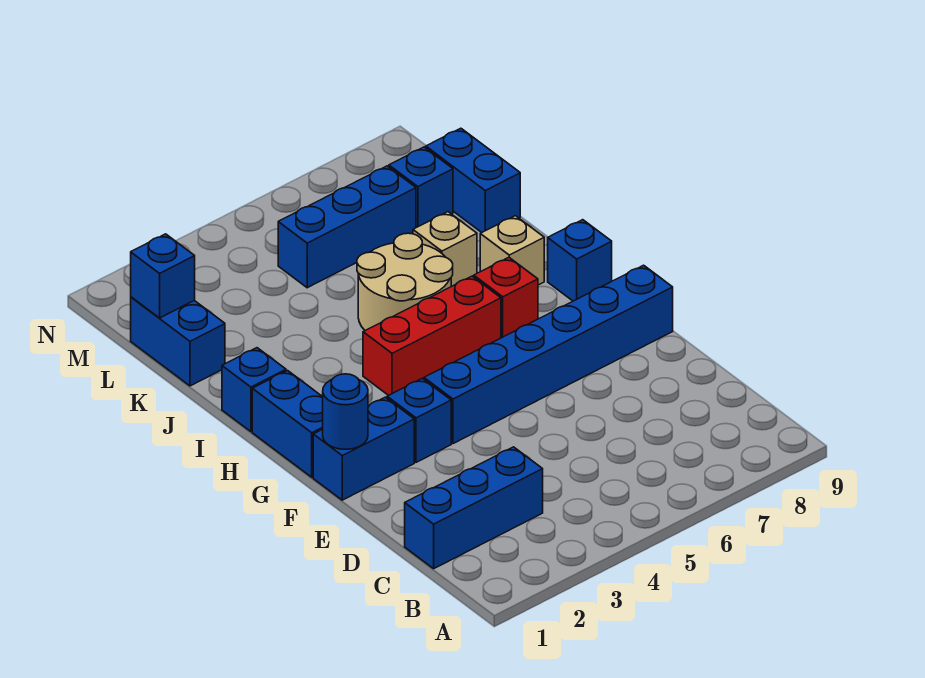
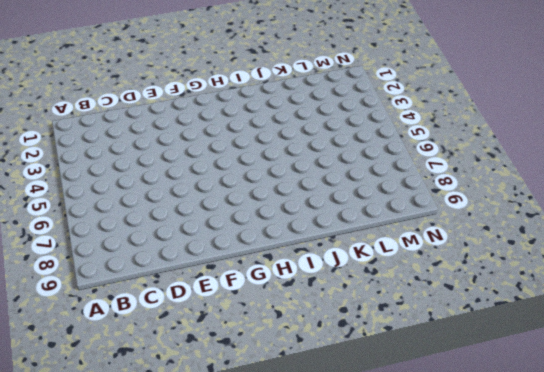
none -> blue 1x3 brick [405,447,543,569]
none -> blue 1x2 brick [313,397,414,500]
none -> blue 1x1 brick [387,379,451,462]

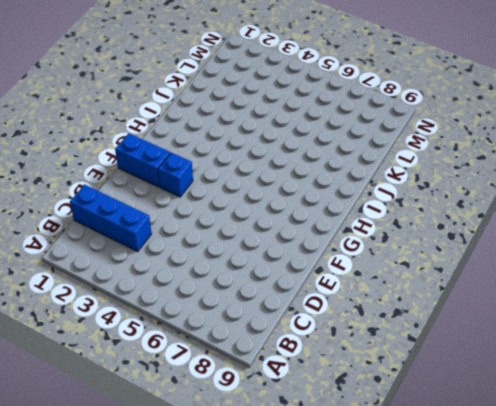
none -> blue 1x6 brick [424,265,673,444]
none -> blue 1x2 brick [252,371,323,477]
none -> red 1x3 brick [363,276,501,395]

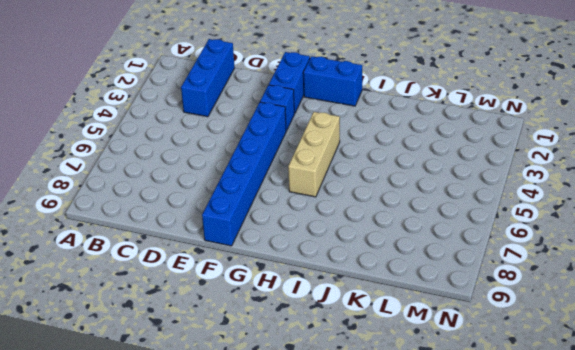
tan 1x3 brick [288,112,340,197] -> red 1x3 brick [363,276,501,395]
none -> red 1x1 brick [474,257,538,338]
none -> blue 1x1 brick [548,220,612,301]
none -> blue 1x1 brick [222,348,286,432]

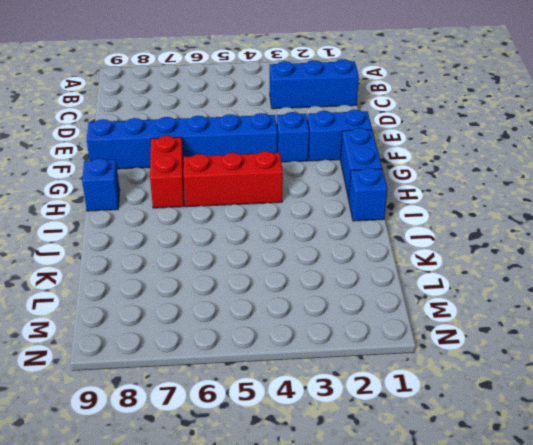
red 1x2 brick [150,136,184,208] -> red 1x1 brick [474,257,538,338]
none -> tan 2x2 round brick [357,233,453,331]
none -> tan 1x1 brick [480,216,544,285]
none -> tan 1x1 brick [413,212,477,286]

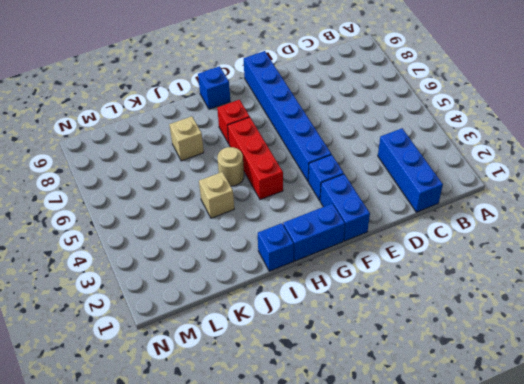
tan 1x1 round brick [217,147,244,186] -> tan 2x2 round brick [357,233,453,331]
tan 1x1 brick [199,172,234,218] -> tan 1x1 brick moved to [480,216,544,285]
none -> blue 1x2 brick [131,297,225,386]
none -> blue 1x2 brick [426,128,520,232]
none -> blue 1x3 brick [278,166,416,288]

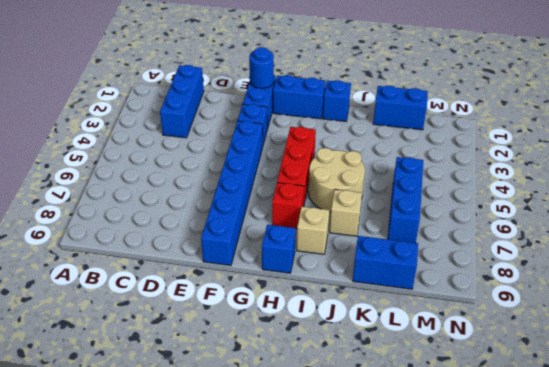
none -> blue 1x1 brick [389,147,453,228]
none -> blue 1x1 brick [131,234,195,318]

